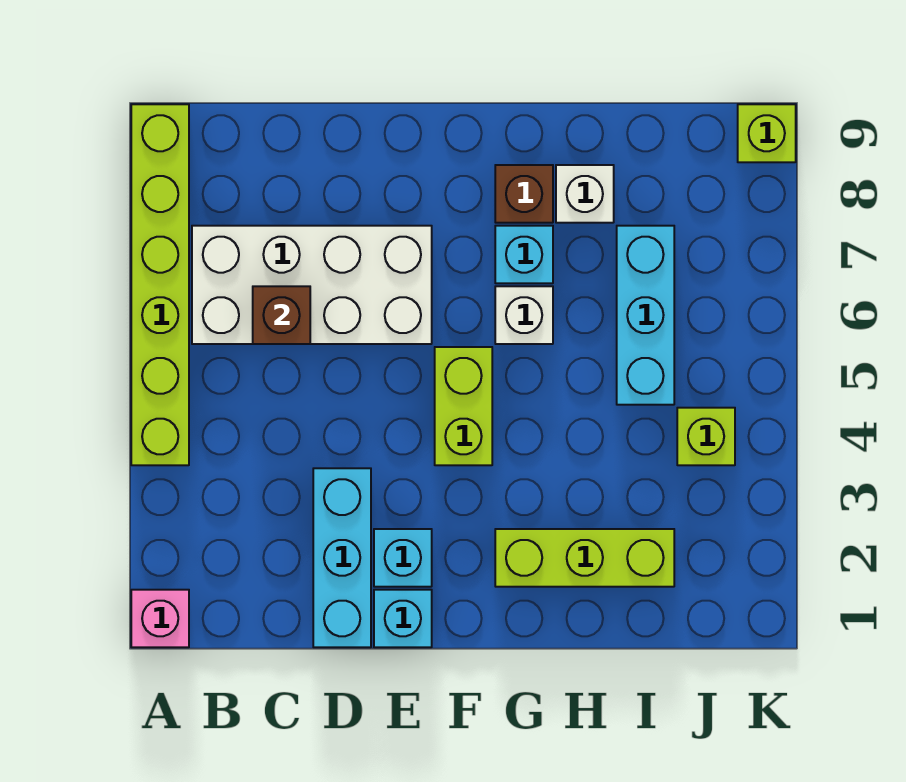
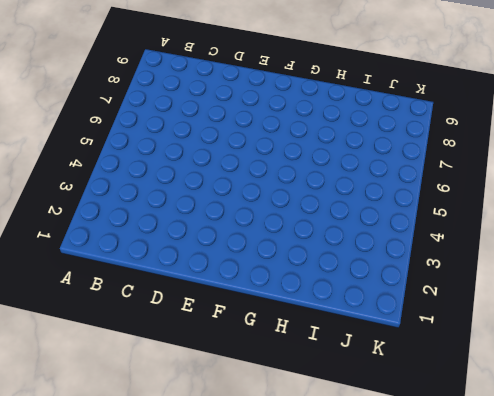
none -> pink 1x1 brick [131,590,189,647]
none -> lime 1x6 brick [131,104,189,465]
none -> white 2x4 brick [192,226,432,344]

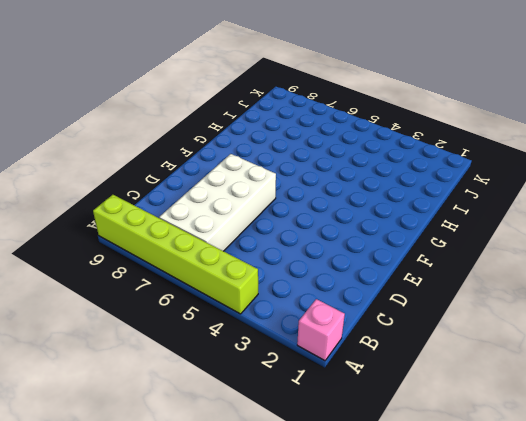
none -> cyan 1x3 brick [313,468,371,647]
none -> cyan 1x1 brick [374,590,432,647]
none -> cyan 1x1 brick [374,529,432,587]

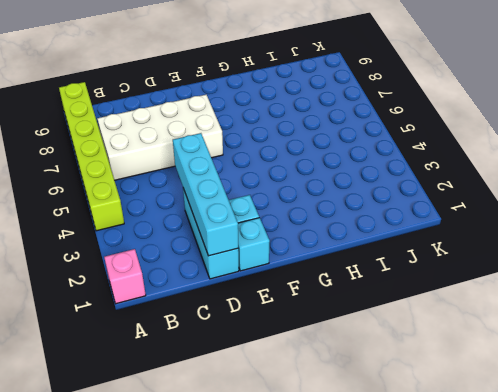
cyan 1x4 brick [173,133,238,256] -> none
none -> lime 1x2 brick [435,347,492,465]
none -> lime 1x3 brick [495,529,674,587]
none -> white 1x1 brick [495,286,553,344]

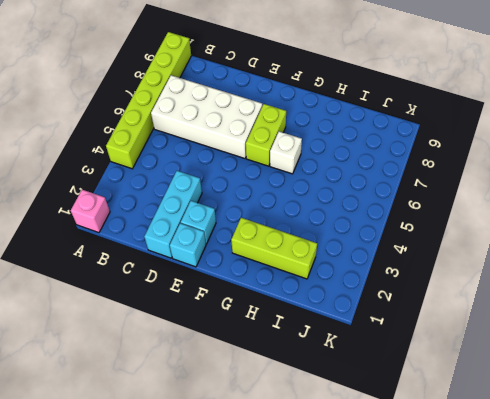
lime 1x2 brick [246,104,286,166] -> lime 1x2 brick moved to [435,347,492,465]
none -> cyan 1x1 brick [495,226,553,283]
none -> brown 1x1 brick [495,165,553,223]
none -> white 1x1 brick [556,165,614,223]

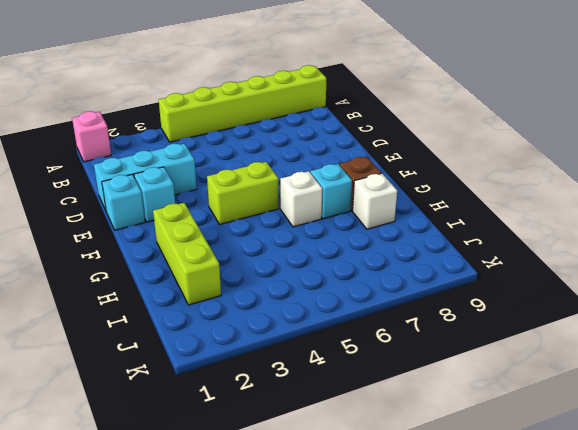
none -> white 2x4 brick [192,226,432,344]
none -> cyan 1x3 brick [617,226,674,405]
none -> lime 1x1 brick [677,408,735,465]

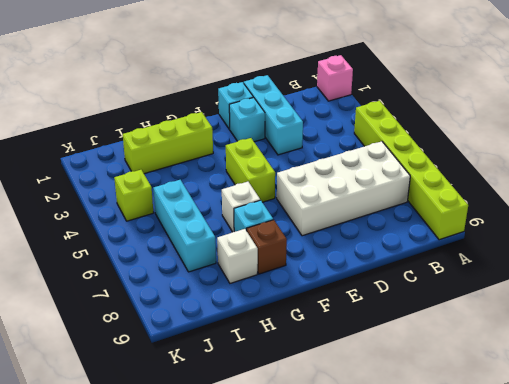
none -> lime 1x1 brick [738,104,796,162]
none -> brown 1x1 brick [253,286,310,344]

